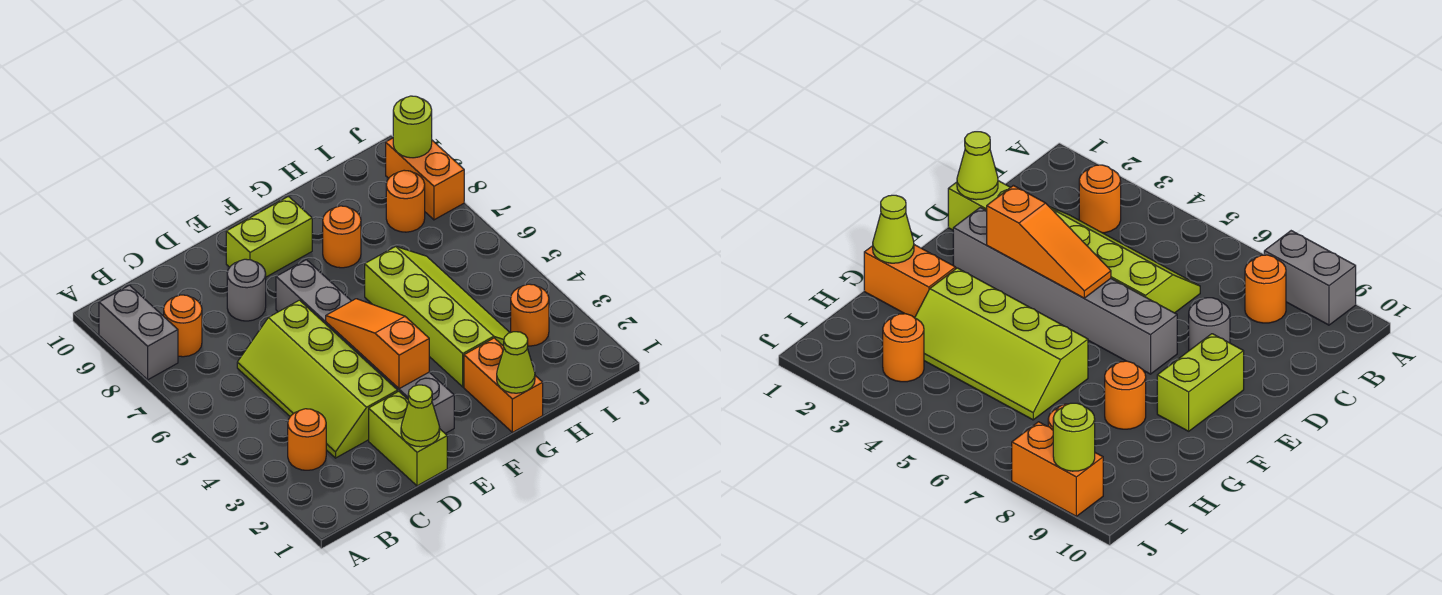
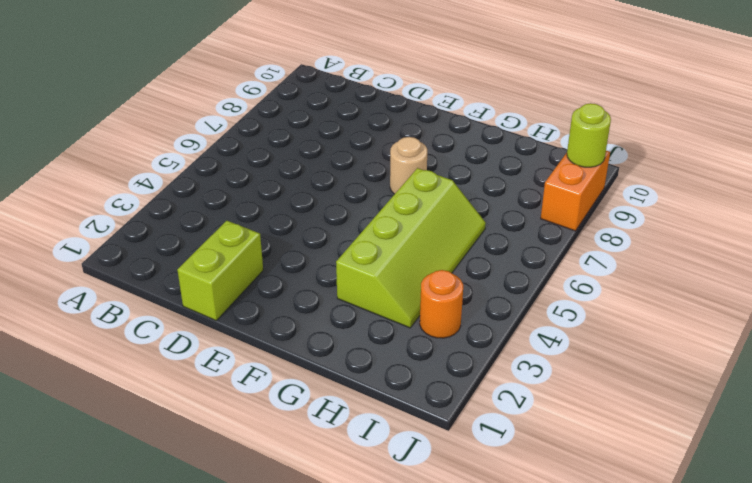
tan 1x1 round brick [390,137,427,194] -> none
none -> grey 1x2 brick [99,285,178,380]
none -> orange 1x1 round brick [288,409,326,470]
none -> orange 1x1 round brick [164,295,202,357]

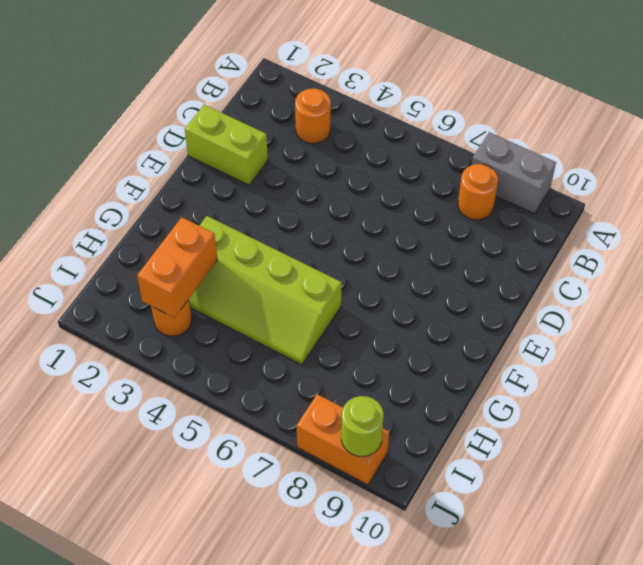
orange 1x2 brick [137,217,217,318] -> orange 1x2 brick turned to [464,338,543,433]
none -> lime 2x4 slope [237,300,398,458]
none -> grey 1x1 round brick [227,259,266,321]
none -> grey 1x6 brick [276,260,454,433]

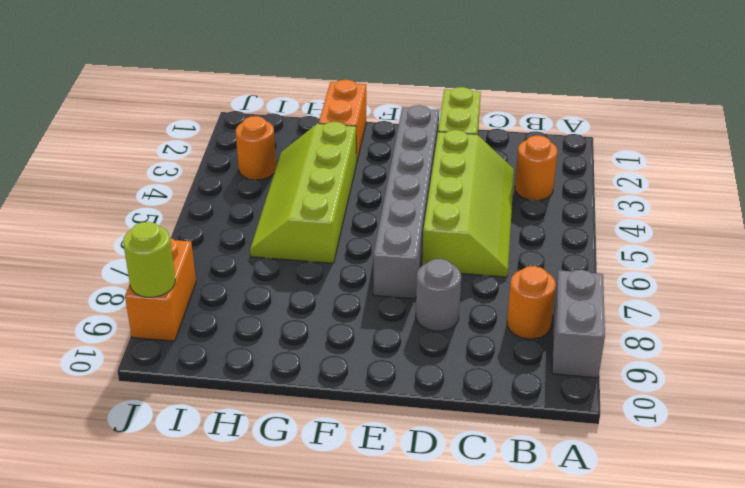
none -> lime 1x2 brick [226,196,312,277]
none -> orange 1x1 round brick [323,206,361,268]
none -> orange 1x1 round brick [386,170,425,232]

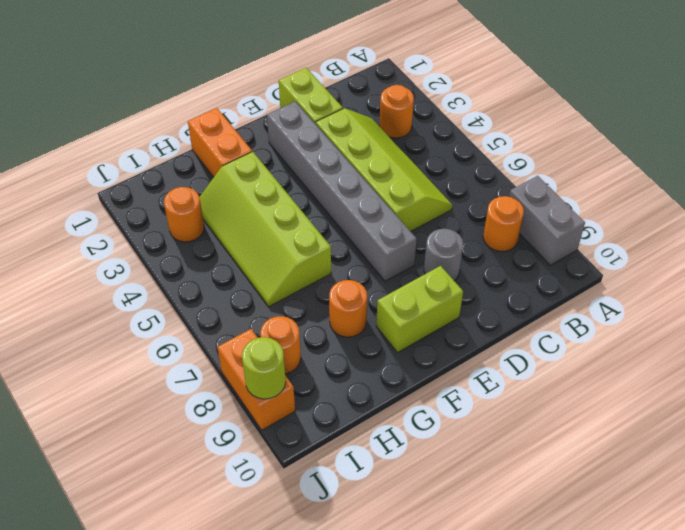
none -> lime 1x1 cone [401,385,440,447]
none -> orange 1x3 slope [326,299,429,389]
none -> lime 1x1 cone [497,332,535,393]

